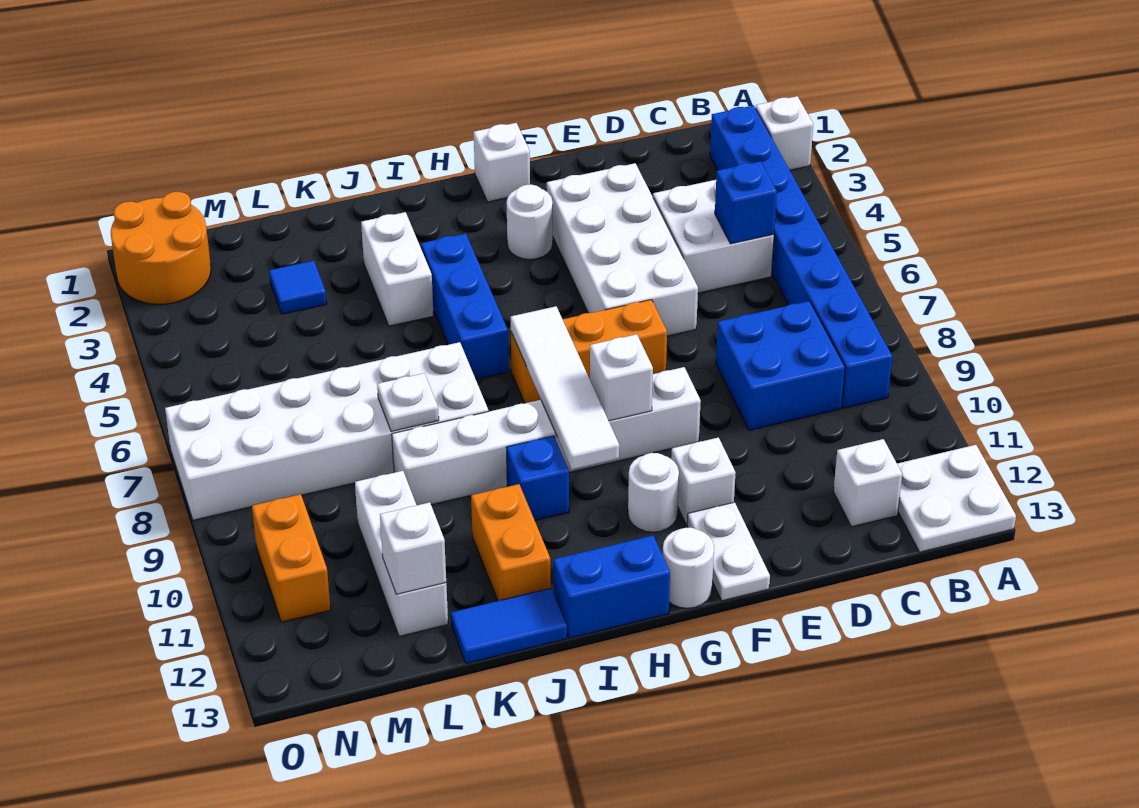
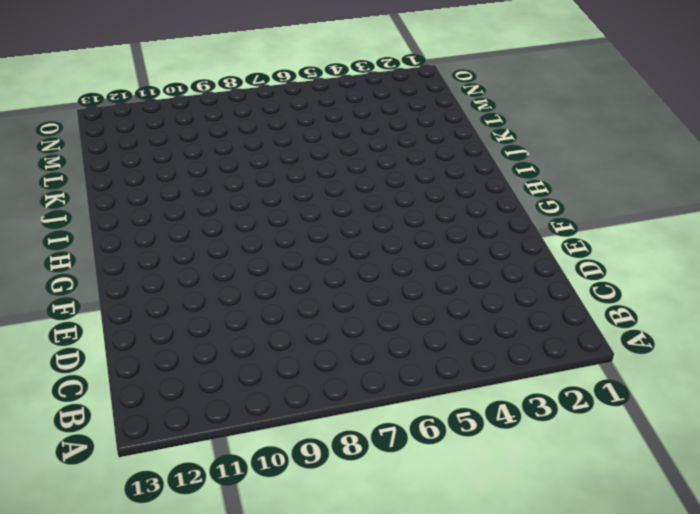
none -> white 1x1 brick [756,96,813,170]
none -> white 2x2 plate [897,445,1016,552]
none -> blue 1x8 brick [710,105,892,408]
none -> white 2x2 brick [653,180,774,293]

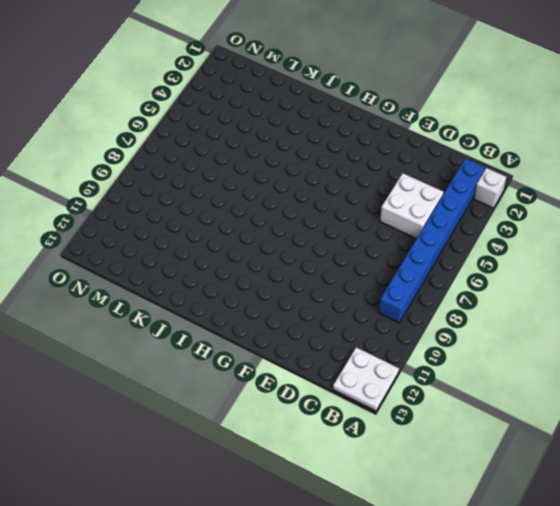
none -> blue 2x2 brick [716,301,845,430]
none -> white 1x1 brick [834,439,902,527]
none -> white 2x4 brick [547,163,698,336]
none -> orange 1x3 brick [511,300,667,403]

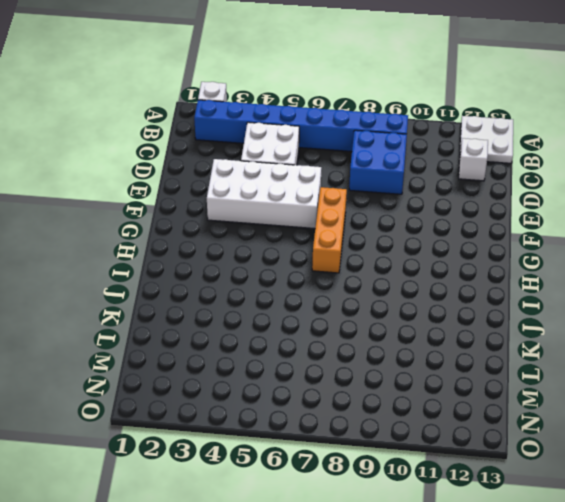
none -> white 1x6 brick [392,367,701,505]
none -> white 1x1 brick [671,438,736,525]
none -> white 1x2 plate [687,502,770,601]
none -> white 1x1 brick [474,123,530,202]

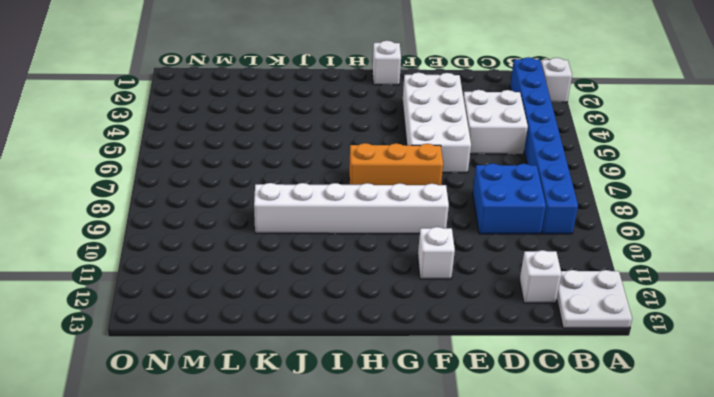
none -> white 1x2 plate [687,502,770,601]
none -> white 1x1 round brick [507,185,553,259]
none -> white 1x1 round brick [628,453,679,532]
none -> white 1x1 round brick [662,528,714,608]

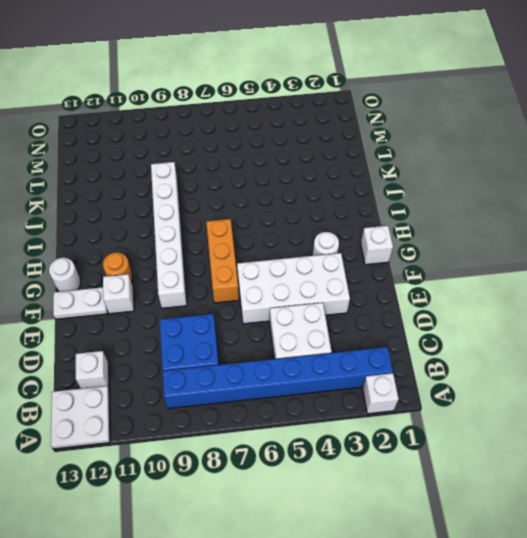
orange 1x1 round brick [103,252,133,282] -> white 1x1 round brick [628,453,679,532]
none -> blue 1x2 brick [554,536,670,638]
none -> blue 1x3 brick [421,234,509,379]
none -> blue 1x1 brick [506,436,569,520]
none -> white 1x2 brick [361,212,434,326]

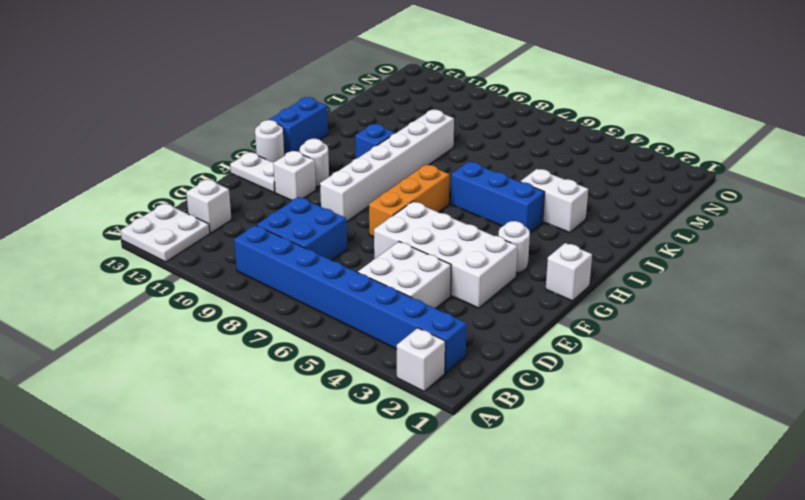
none -> white 2x6 brick [165,342,488,520]
none -> orange 1x2 brick [471,484,551,601]
none -> blue 1x2 tile [451,588,567,664]
none -> blue 1x1 tile [269,261,327,314]

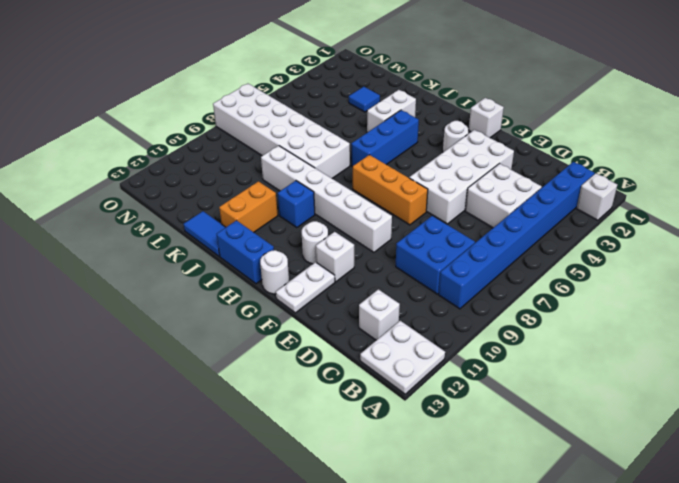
none -> white 1x3 brick [355,471,448,636]
none -> orange 2x2 round brick [111,192,211,304]
none -> orange 1x2 brick [252,494,331,622]
none -> blue 1x1 brick [715,161,777,244]

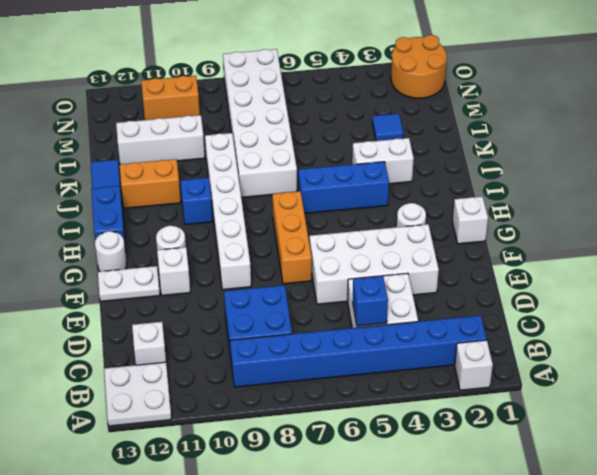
none -> white 1x1 brick [590,334,653,421]
none -> white 1x4 tile [511,306,619,469]
none -> white 1x1 plate [377,373,439,431]
none -> white 1x1 brick [380,502,446,594]

